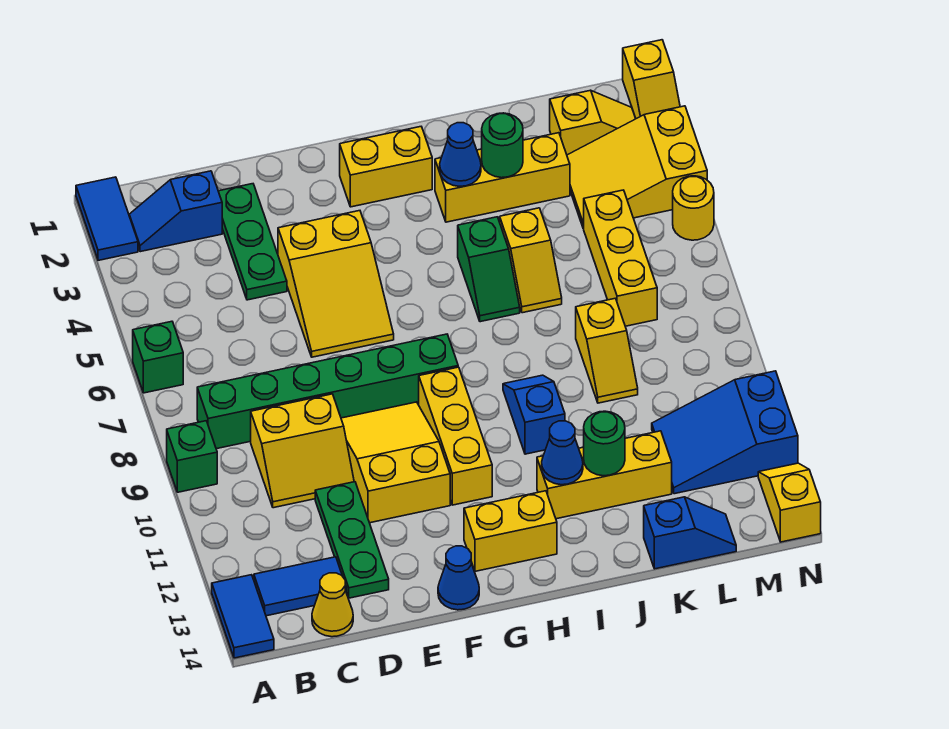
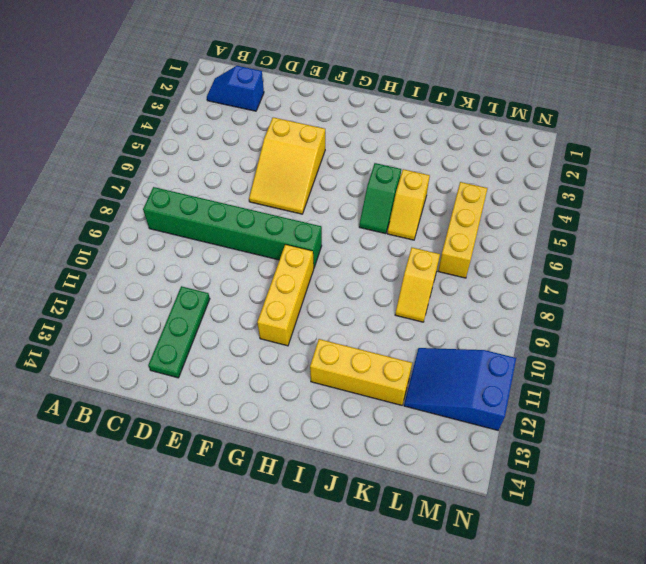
none -> blue 1x2 tile [76,177,138,260]
none -> green 1x1 brick [133,321,183,393]
none -> green 1x1 brick [167,421,217,492]
none -> blue 1x2 tile [212,575,274,658]

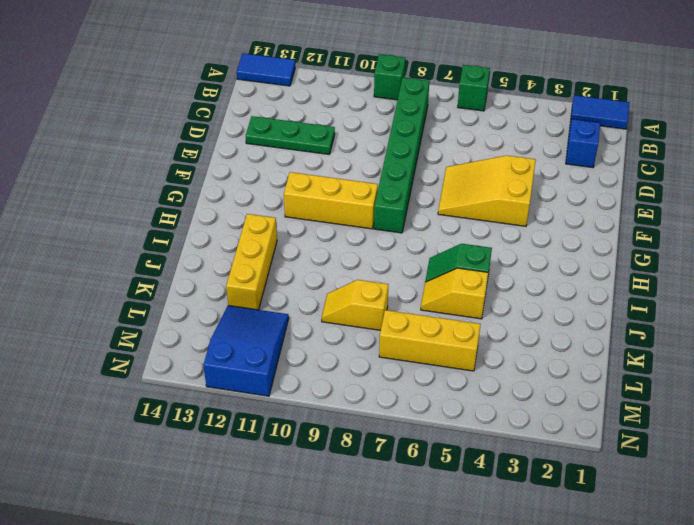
none -> blue 1x2 tile [254,557,347,616]
none -> yellow 2x2 slope [251,394,354,508]
none -> yellow 1x1 cone [312,573,353,637]
none -> green 1x3 plate [218,184,287,300]

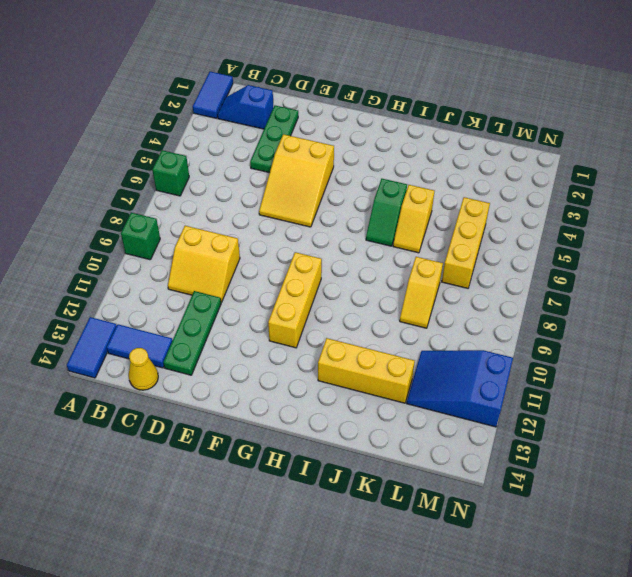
none -> green 1x6 brick [197,334,458,449]
none -> yellow 2x3 slope [341,402,450,523]
none -> blue 1x1 cone [438,546,479,610]
none -> yellow 1x2 brick [340,127,432,207]

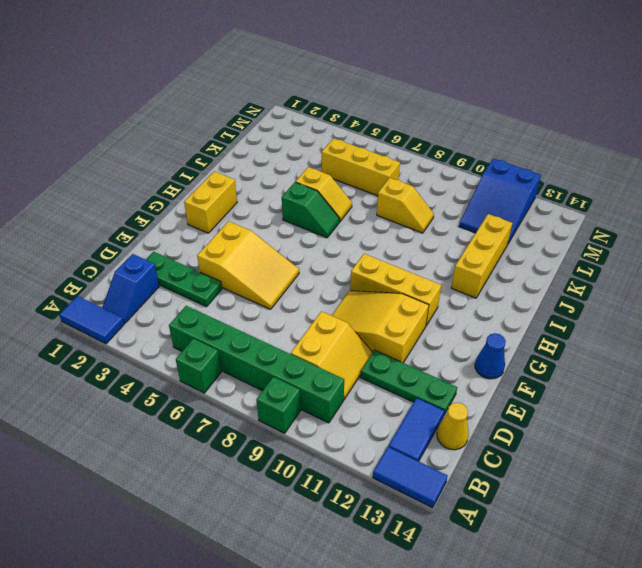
green 1x6 brick [169,306,344,423] -> green 1x6 brick turned to [197,334,458,449]
none -> yellow 1x2 brick [464,491,557,571]
none -> yellow 1x3 brick [435,133,570,222]
none -> blue 1x2 slope [503,375,565,454]
none -> blue 1x2 slope [644,497,736,569]

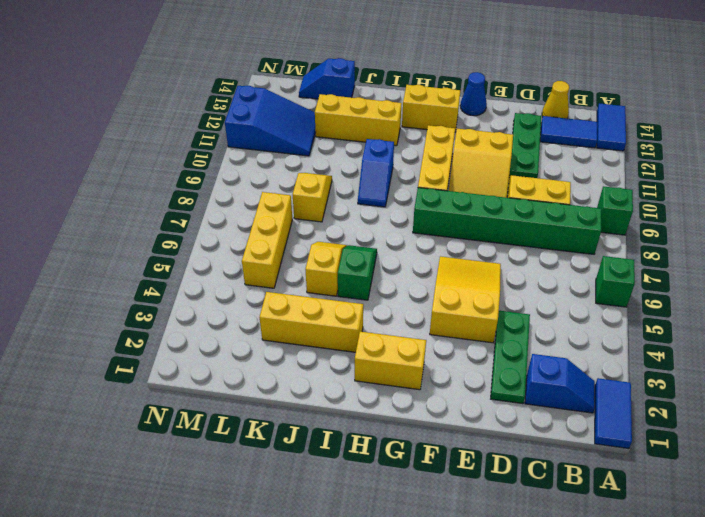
none -> yellow 1x2 slope [550,90,636,155]
none -> yellow 2x3 slope [567,106,707,228]
none -> yellow 1x2 slope [623,40,680,119]
none -> yellow 1x1 round brick [673,176,714,240]

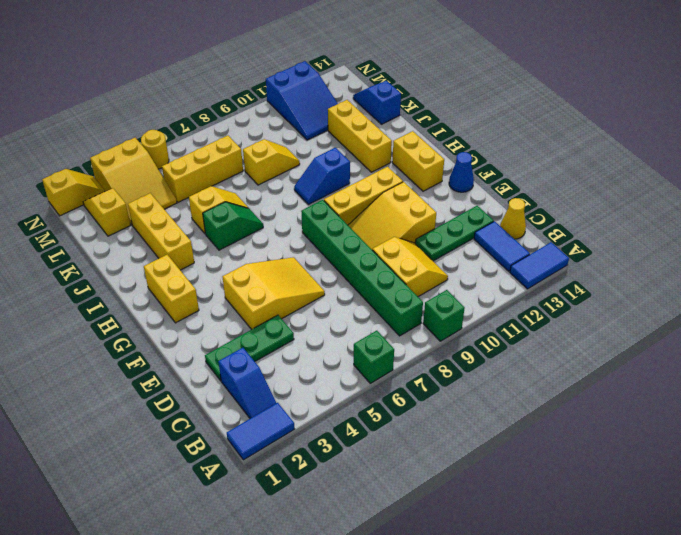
none -> yellow 1x2 slope [758,463,821,542]
none -> blue 1x1 cone [440,123,481,186]
none -> blue 1x1 cone [542,421,583,485]
none -> green 1x1 round brick [482,113,523,178]

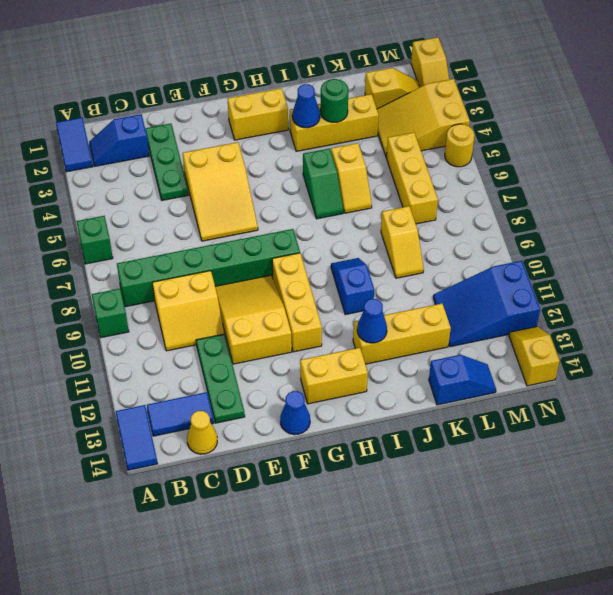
none -> green 1x1 round brick [584,411,625,476]

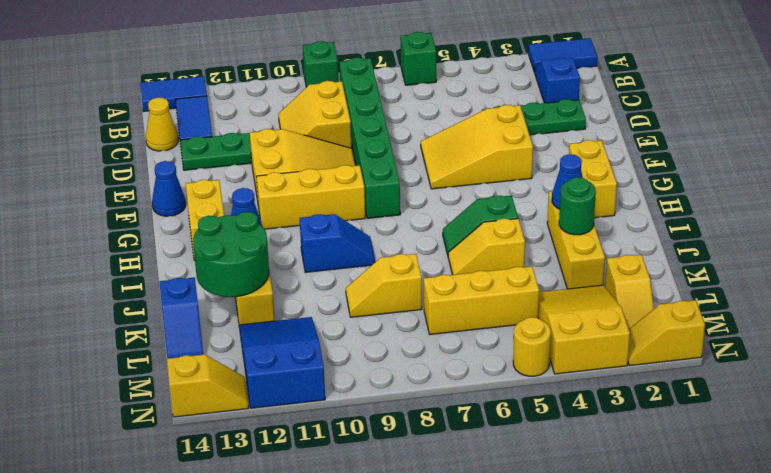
green 2x2 round brick [193,212,269,297] -> green 1x1 round brick [584,411,625,476]

